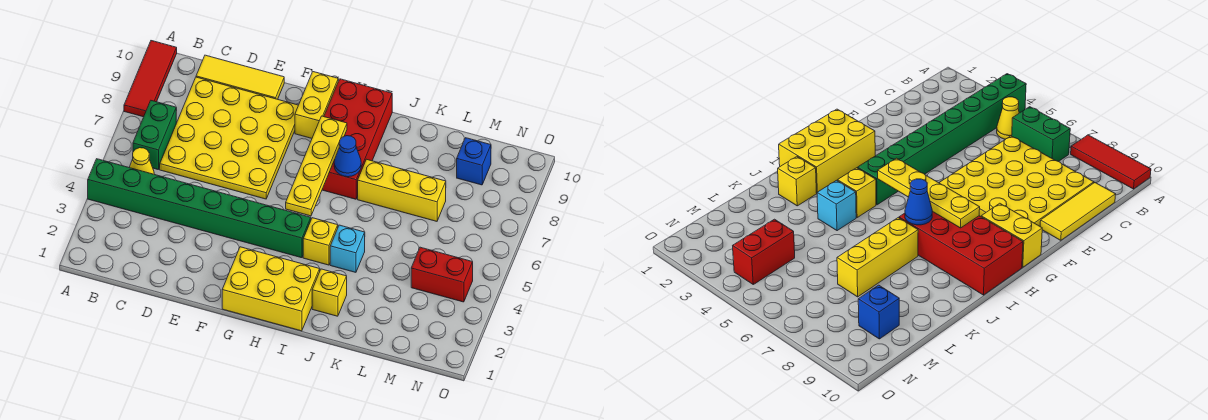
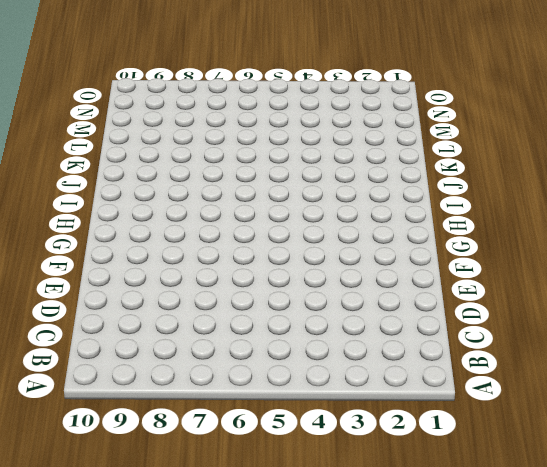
none -> green 1x8 brick [88,159,311,258]
none -> red 1x3 tile [124,41,177,117]
none -> yellow 1x1 cone [129,148,154,174]

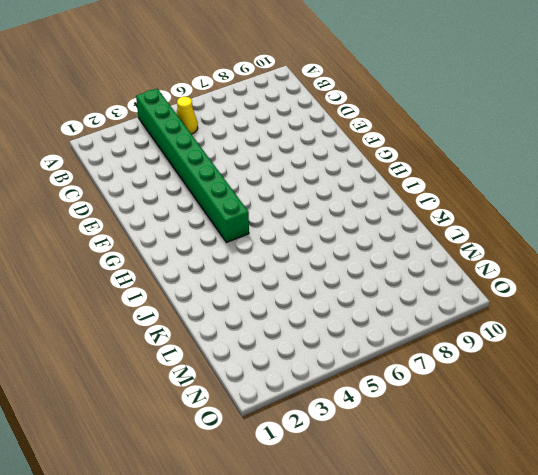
none -> red 1x3 tile [124,41,177,117]
none -> green 1x2 brick [133,101,176,169]
none -> yellow 4x4 plate [160,77,298,199]

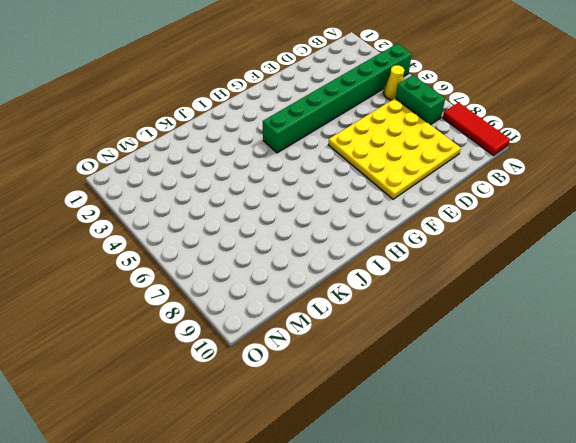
none -> yellow 1x3 tile [196,55,284,99]
none -> yellow 2x3 brick [222,247,320,331]
none -> yellow 1x2 brick [295,72,338,138]

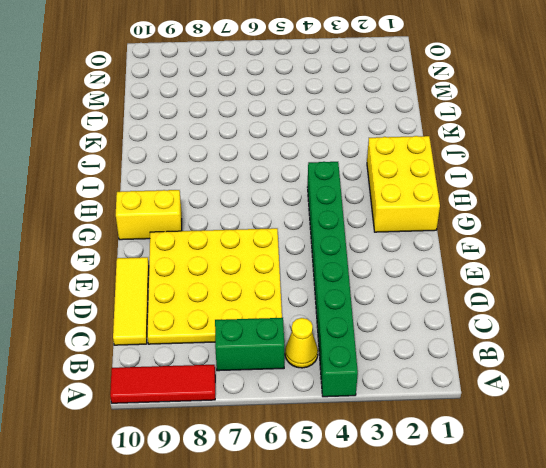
none -> red 2x4 brick [322,79,392,199]
none -> yellow 1x1 brick [303,218,338,265]
none -> yellow 1x1 brick [312,269,347,316]

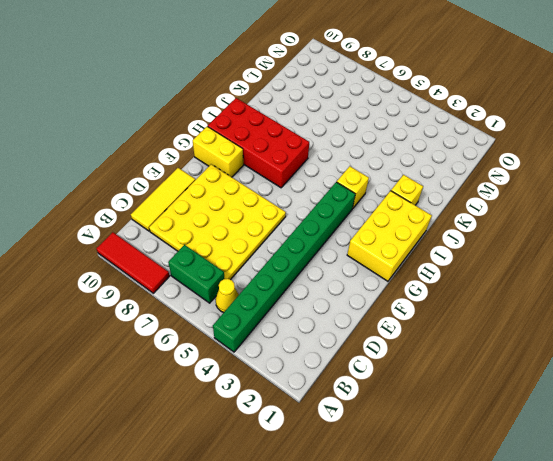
none -> cyan 1x1 brick [330,225,365,272]
none -> yellow 1x3 brick [358,159,446,221]
none -> red 1x2 brick [411,247,473,302]

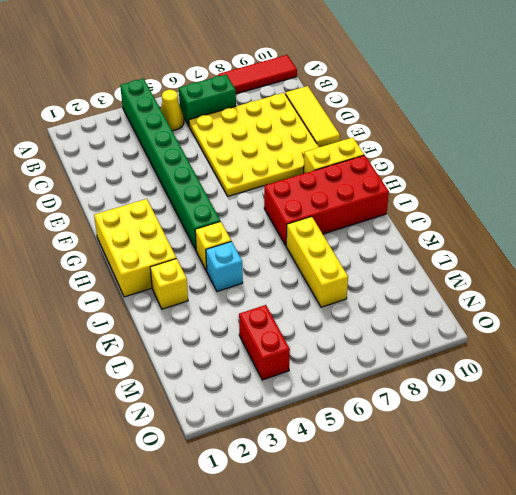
none -> blue 1x1 brick [457,138,491,185]
none -> yellow 1x4 plate [286,116,347,216]
none -> blue 1x1 cone [334,136,361,177]

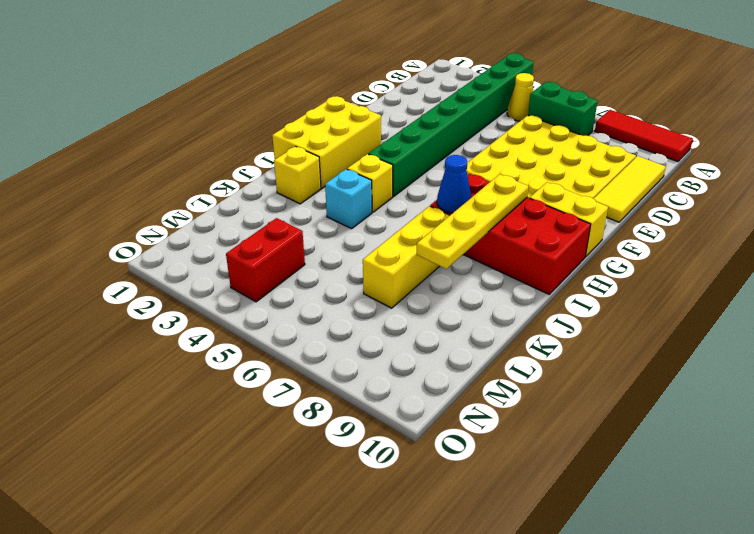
yellow 1x4 plate [417,174,529,269] -> yellow 1x4 plate turned to [286,116,347,216]
none -> blue 1x1 brick [457,138,491,185]

